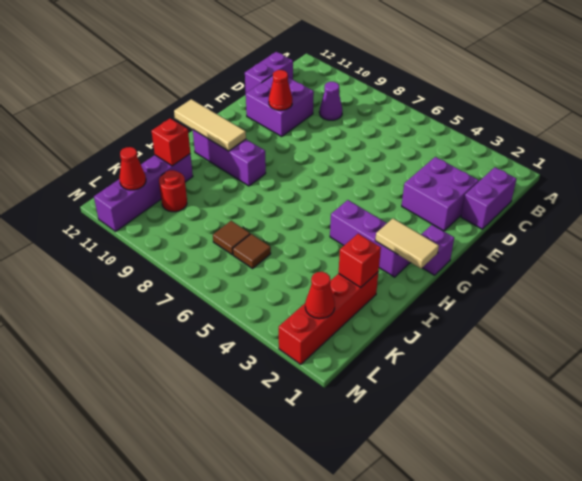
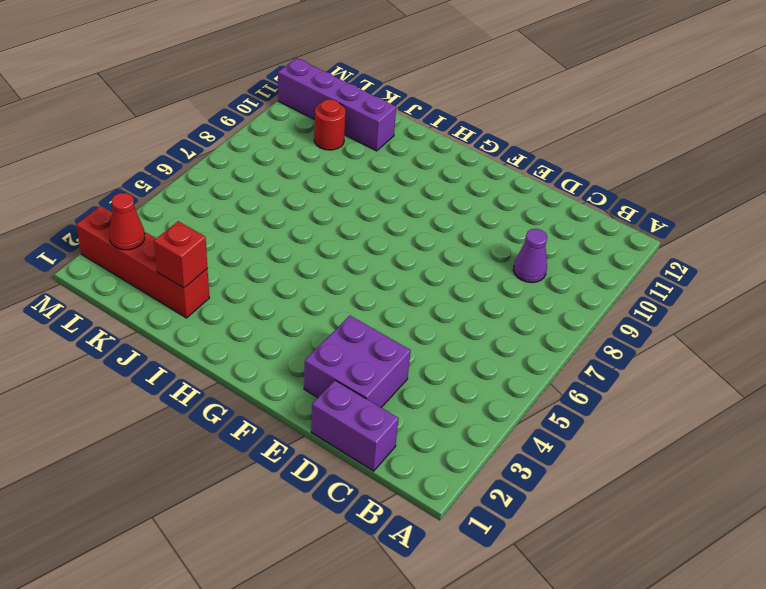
none -> purple 1x2 brick [245,52,293,93]
none -> purple 2x2 brick [246,75,314,136]
none -> purple 1x1 brick [421,225,454,275]

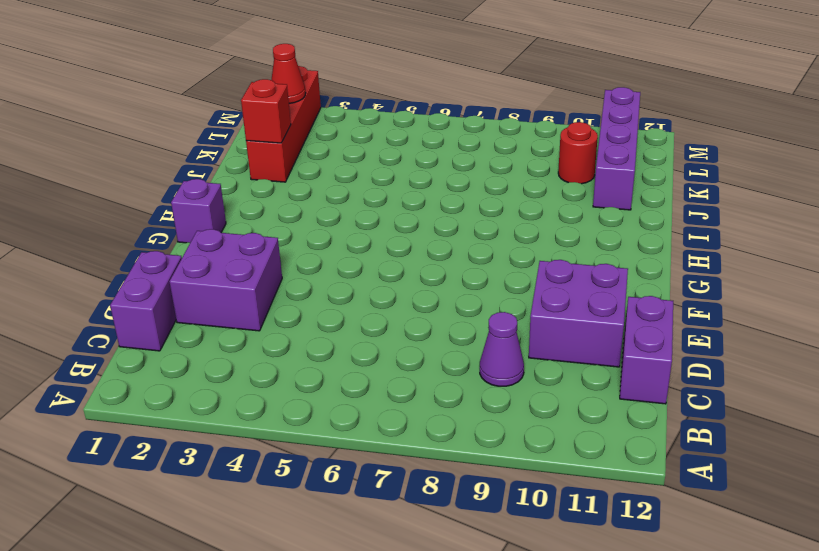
none -> purple 1x3 brick [330,200,411,277]
none -> purple 1x3 brick [193,130,266,186]
none -> brown 1x1 tile [233,234,271,268]

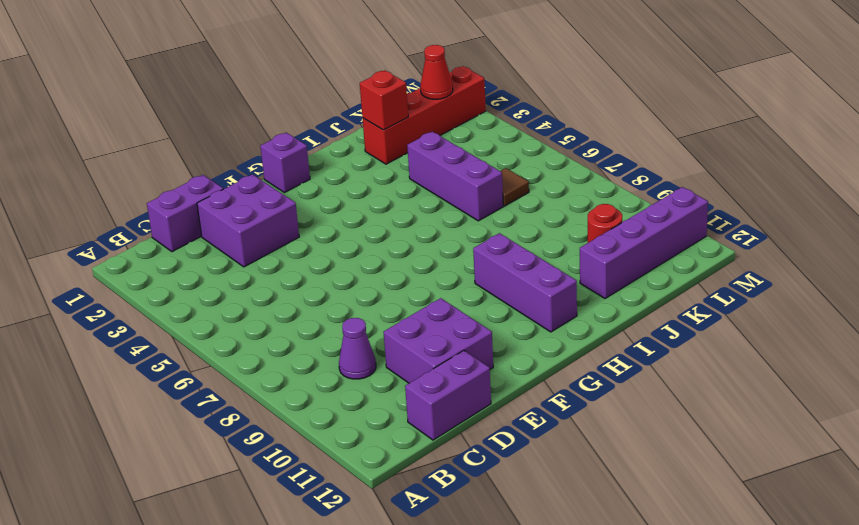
purple 1x3 brick [407,132,503,221] -> purple 1x3 brick moved to [330,200,411,277]
none -> brown 1x1 tile [213,221,250,255]
none -> red 1x1 cone [269,70,292,110]
none -> tan 1x2 tile [375,219,439,269]

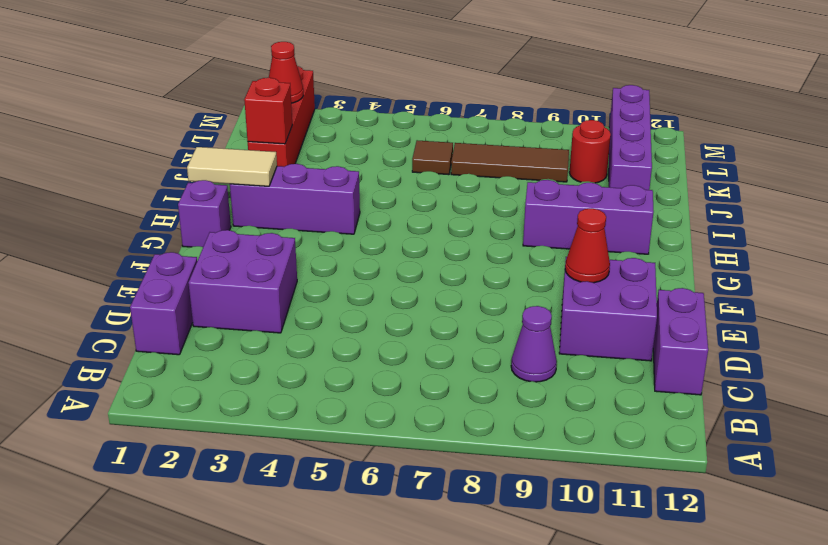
brown 1x3 tile [451,143,569,182] -> brown 1x1 tile [213,221,250,255]
none -> tan 1x3 tile [174,99,246,151]
none -> red 1x1 brick [152,118,190,166]
none -> red 1x1 cone [119,147,146,190]

